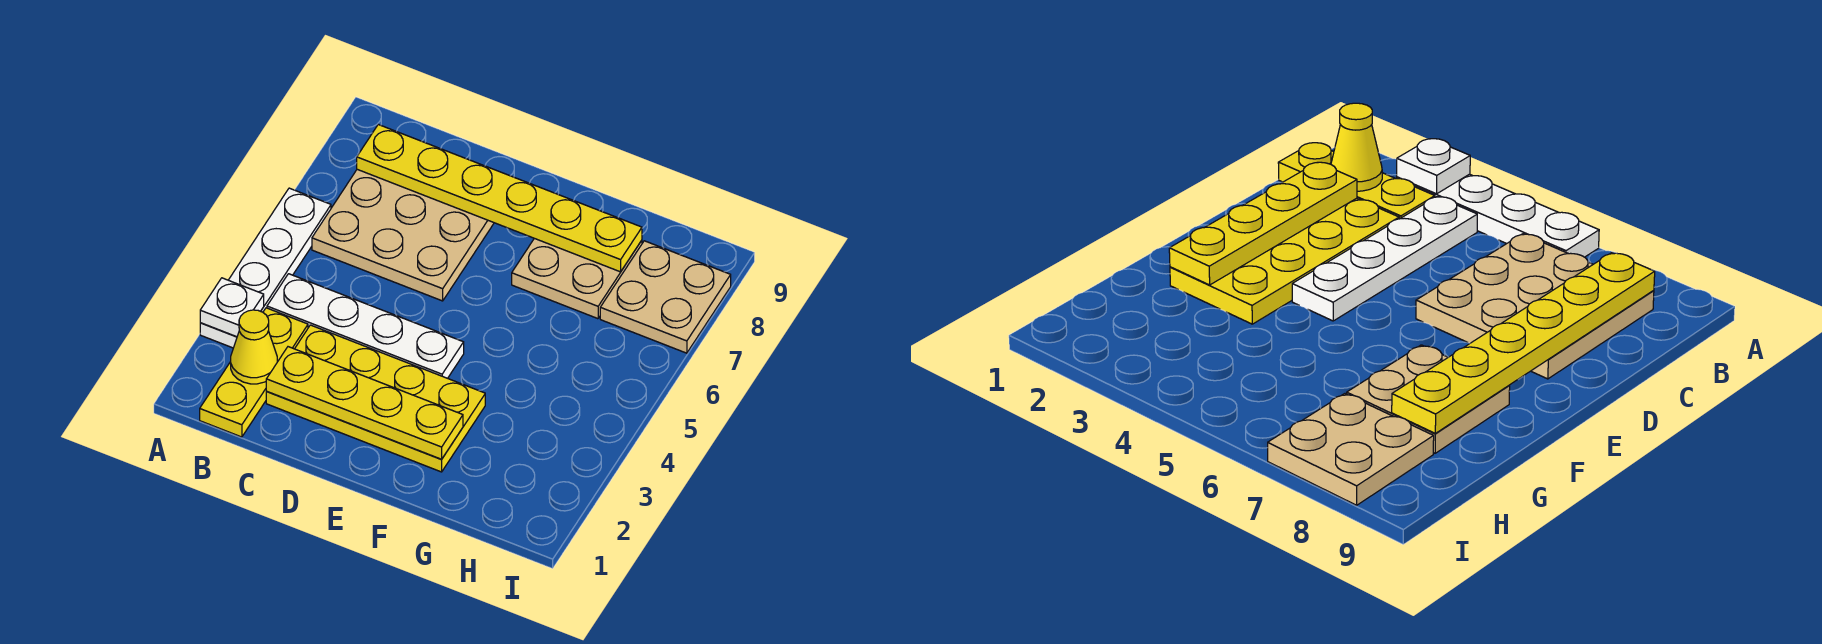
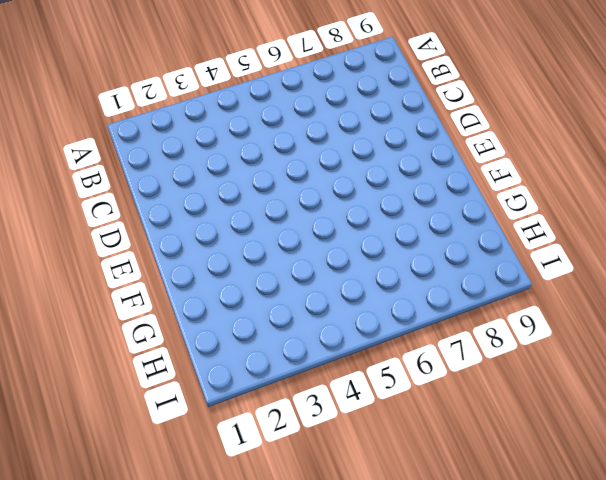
none -> white 1x4 plate [200,188,331,348]
none -> yellow 1x3 plate [200,308,308,437]

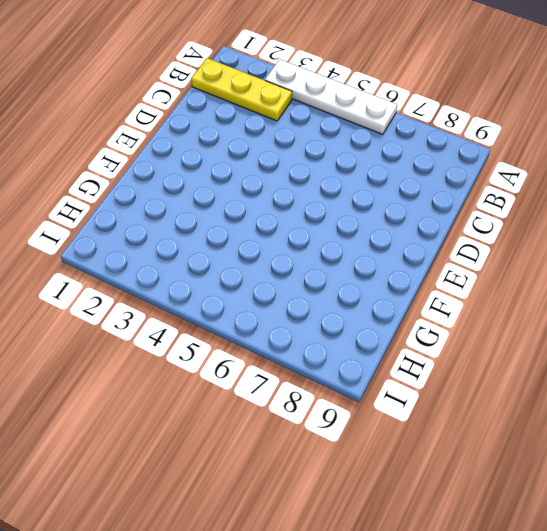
none -> white 1x4 plate [267,274,464,378]
none -> tan 3x3 plate [312,169,494,301]

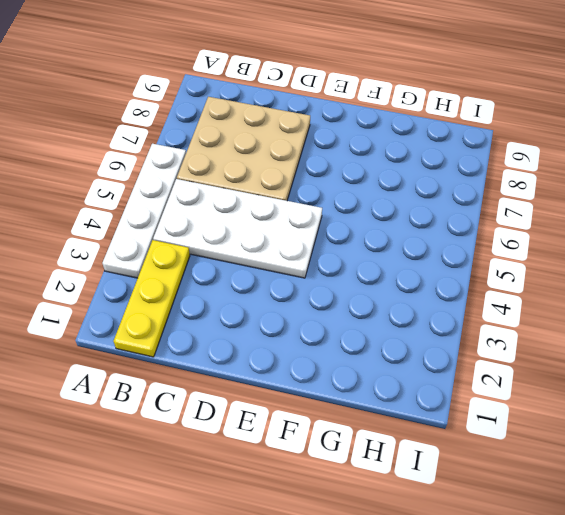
white 2x4 plate [153,179,322,278] -> white 1x4 plate [267,274,464,378]
none -> yellow 2x4 plate [266,325,485,472]
none -> tan 2x2 plate [512,238,642,319]

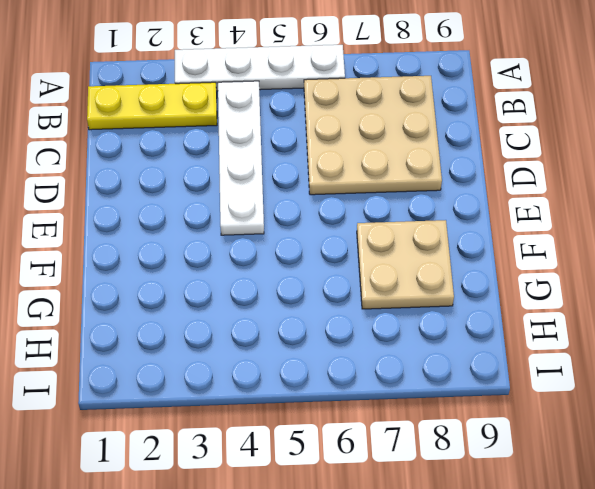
none -> yellow 2x4 plate [266,325,485,472]
none -> tan 2x2 plate [600,241,731,353]

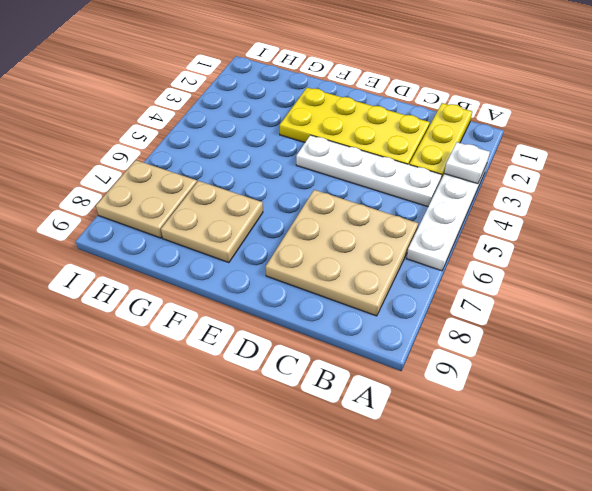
none -> yellow 1x1 cone [231,310,277,384]
none -> yellow 1x6 plate [357,125,642,272]

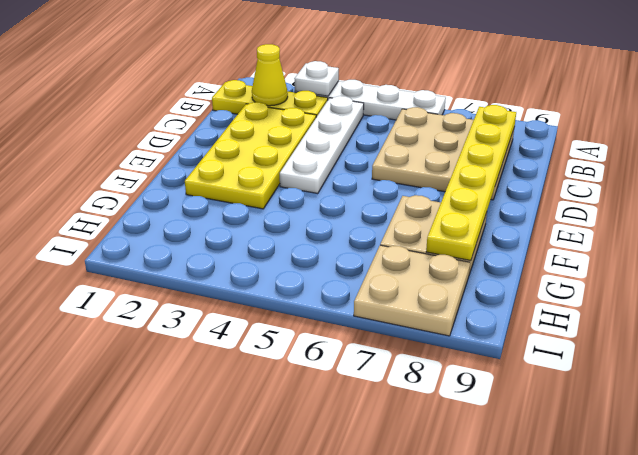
none -> yellow 1x4 plate [266,347,463,459]

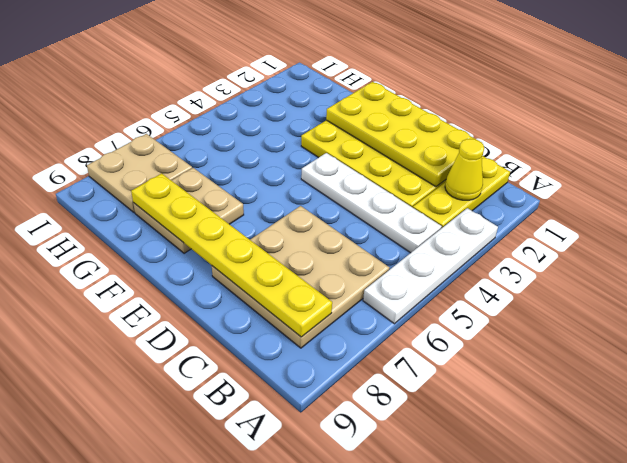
yellow 2x4 plate [326,82,482,187] -> yellow 1x4 plate [266,347,463,459]
none -> white 1x1 plate [200,278,264,337]

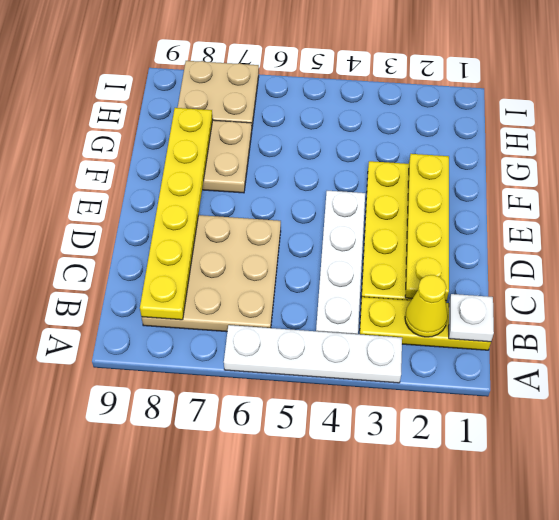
white 1x1 plate [449,294,494,342] -> white 1x1 plate moved to [200,278,264,337]

